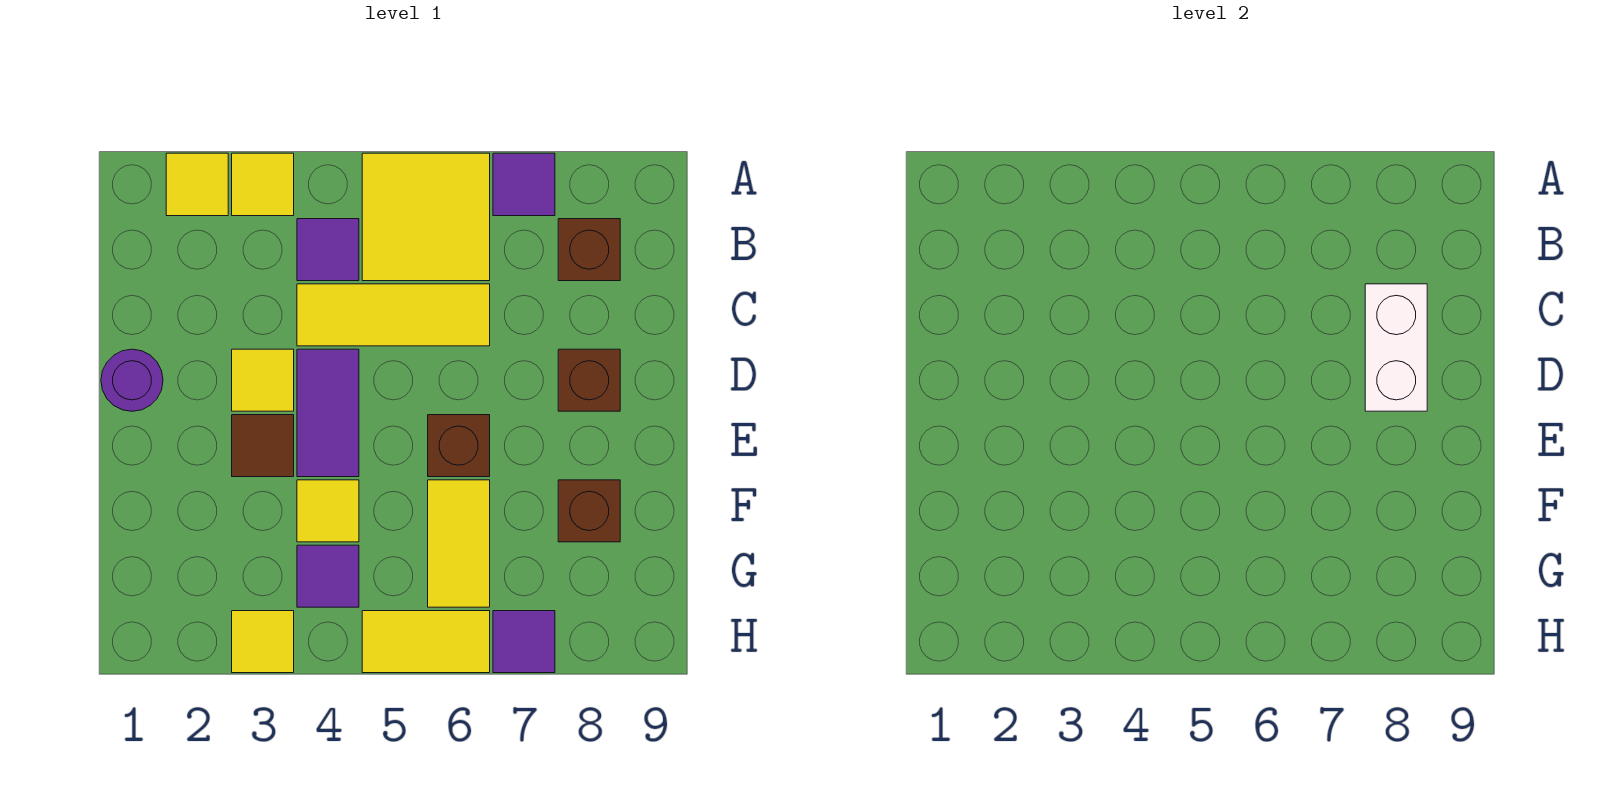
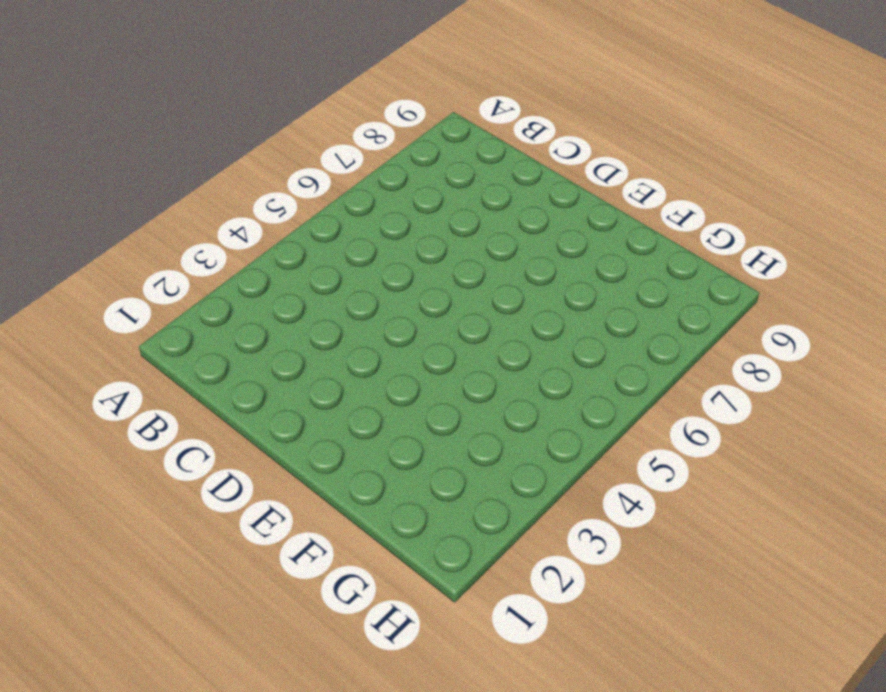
none -> yellow 1x1 tile [166,153,228,216]
none -> yellow 1x1 tile [232,153,294,216]
none -> yellow 2x2 tile [362,153,490,281]

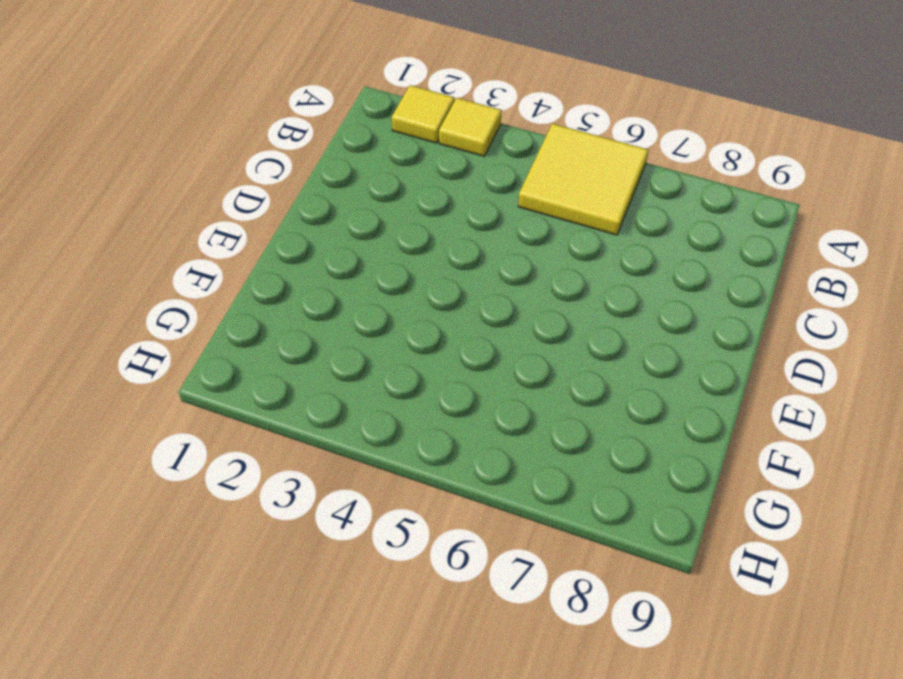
none -> purple 1x1 tile [493,153,555,216]
none -> purple 1x1 tile [297,219,359,281]
none -> brown 1x1 brick [558,219,620,281]

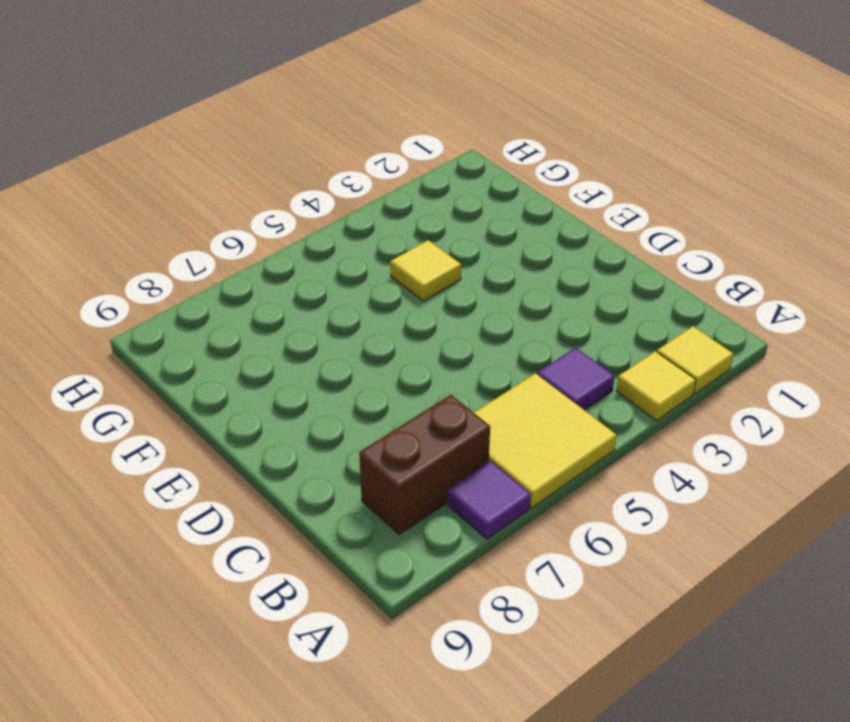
brown 1x2 brick [359,395,490,535] -> brown 1x1 brick [558,219,620,281]
none -> yellow 1x3 tile [297,284,490,346]
none -> purple 1x1 round brick [101,349,163,411]
none -> yellow 1x1 tile [232,349,294,411]

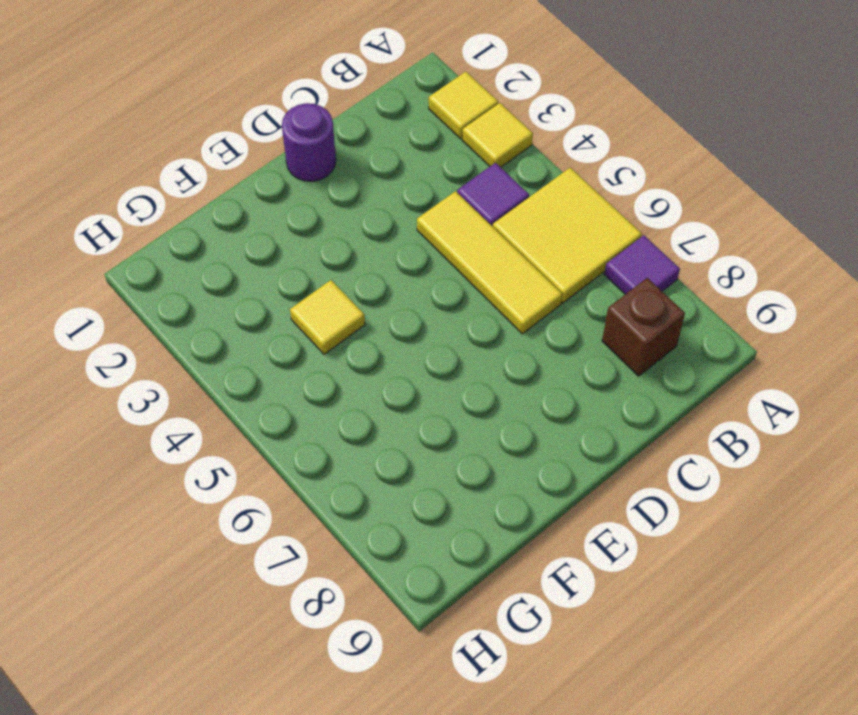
none -> yellow 1x1 tile [232,349,294,411]
none -> purple 1x2 tile [297,349,359,477]
none -> brown 1x1 brick [558,349,620,411]

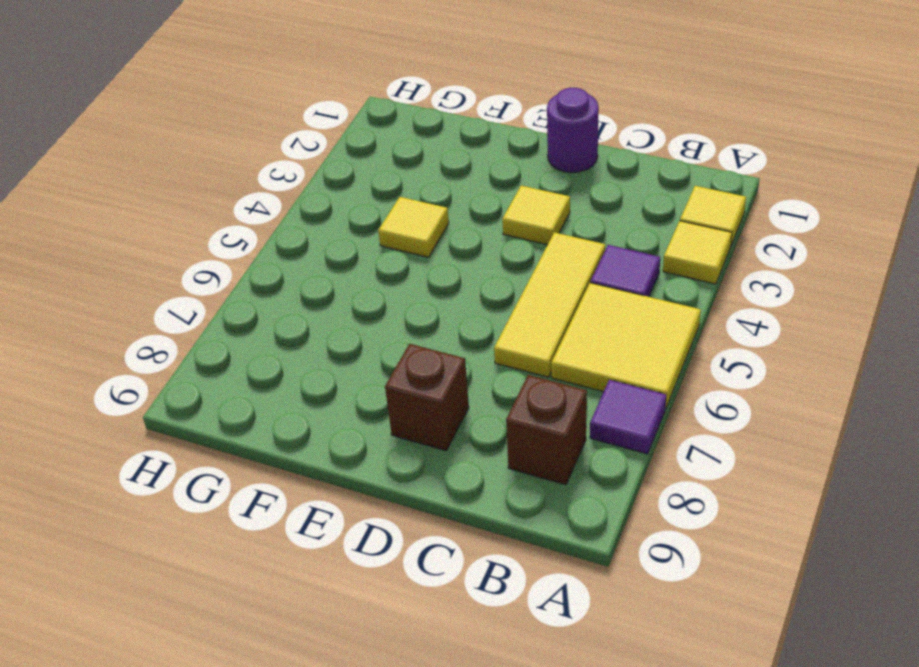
none -> purple 1x2 tile [297,349,359,477]
none -> brown 1x1 tile [232,415,294,477]
none -> brown 1x1 brick [428,415,490,477]

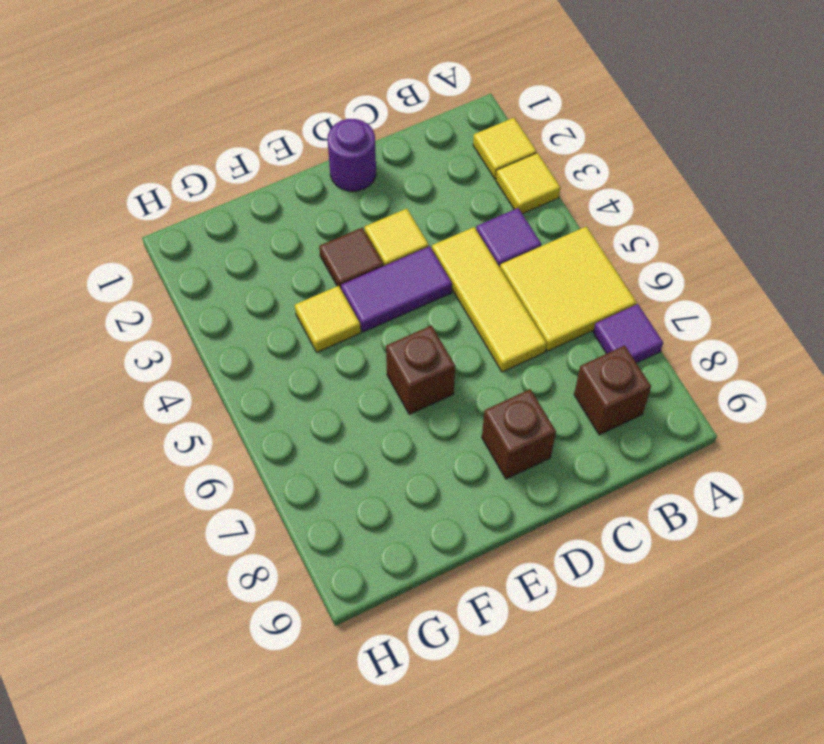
none -> yellow 1x2 tile [428,480,490,607]
none -> brown 1x1 brick [558,480,620,542]
none -> purple 1x1 tile [297,545,359,607]

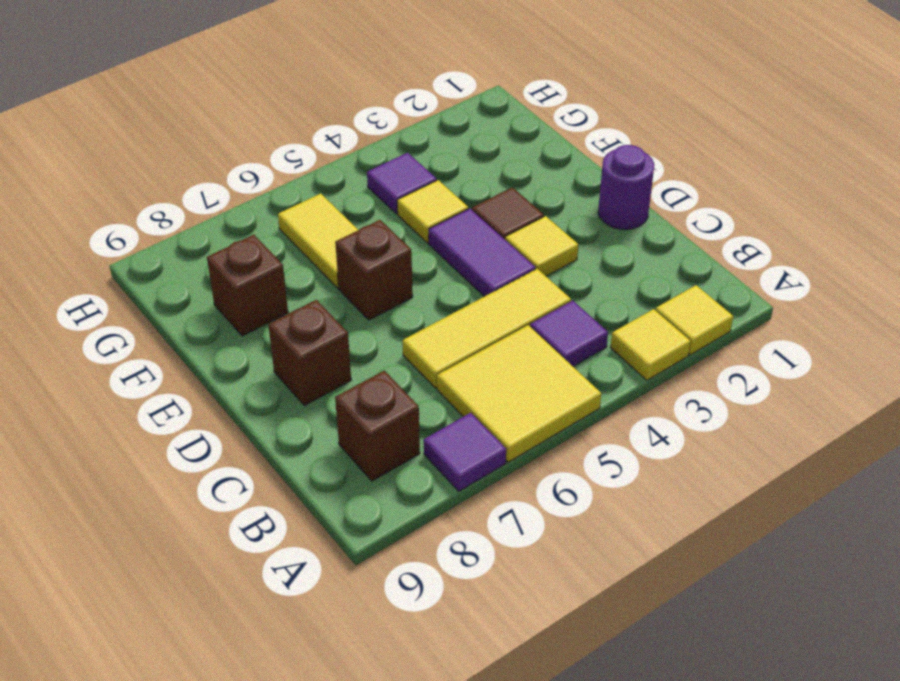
none -> yellow 1x1 tile [232,611,294,673]
none -> yellow 1x2 tile [362,611,490,673]
none -> purple 1x1 tile [493,611,555,673]

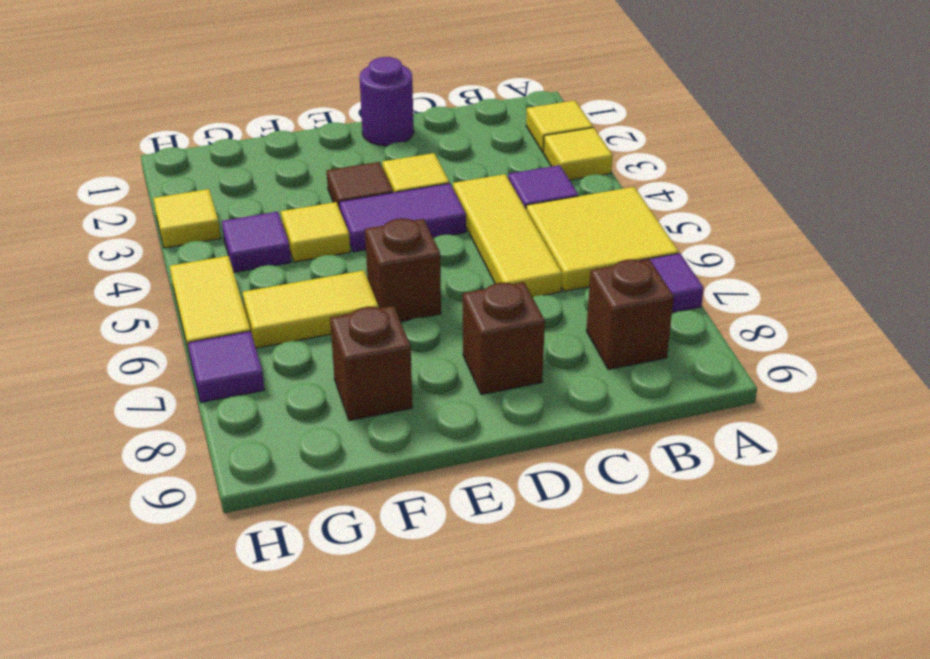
none -> white 1x2 brick [1365,284,1427,411]

